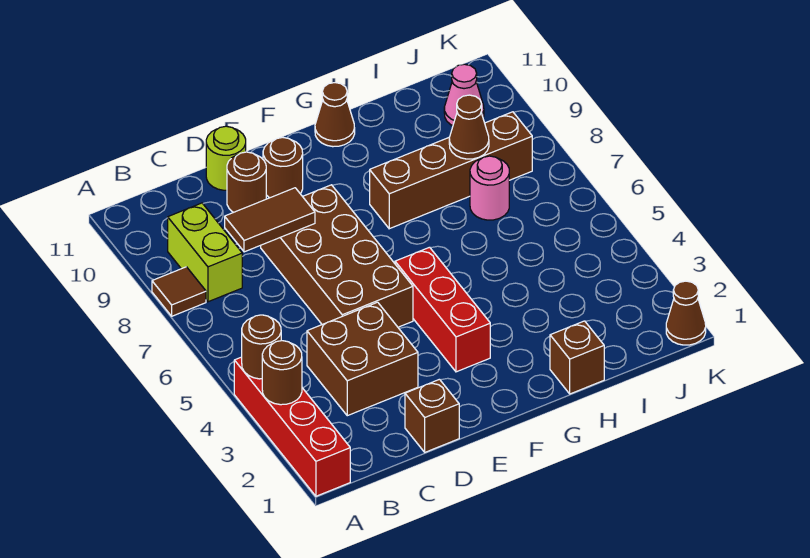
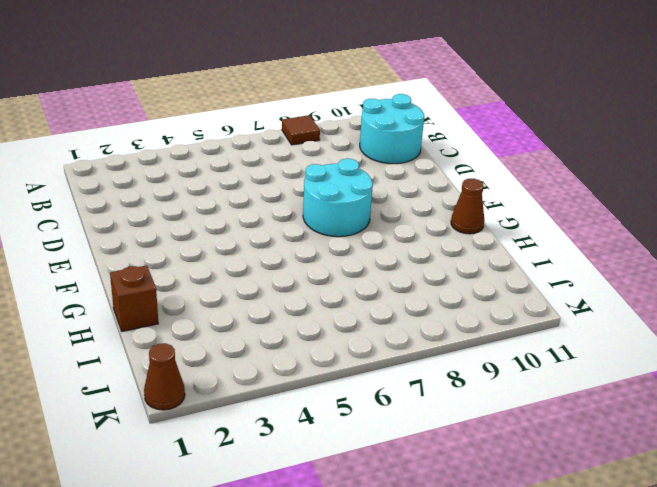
cyan 2x2 round brick [360,94,424,164] -> none
cyan 2x2 round brick [303,159,373,237] -> brown 2x4 brick [261,185,413,327]
none -> red 1x4 brick [234,357,350,496]
none -> lime 1x2 brick [168,203,242,302]
none -> brown 2x2 brick [307,302,418,416]

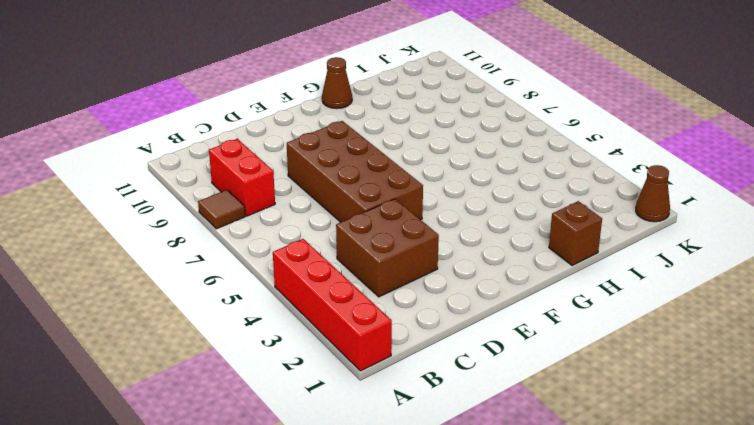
red 1x2 brick [209,139,275,216] -> lime 1x2 brick [168,203,242,302]
none -> brown 1x1 brick [405,379,459,452]
none -> brown 1x1 round brick [227,152,266,213]
none -> lime 1x1 round brick [206,126,246,190]

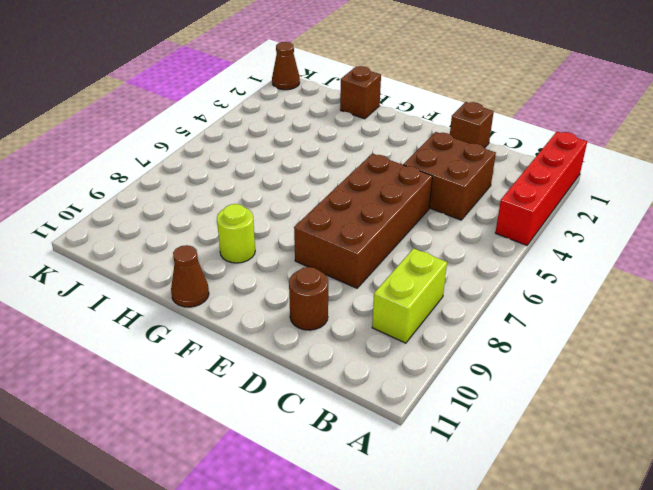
lime 1x1 round brick [217,204,255,263] -> lime 1x1 round brick moved to [206,126,246,190]
none -> brown 1x1 tile [152,267,206,316]
none -> brown 1x1 round brick [263,138,303,198]
none -> red 1x3 brick [395,247,490,372]

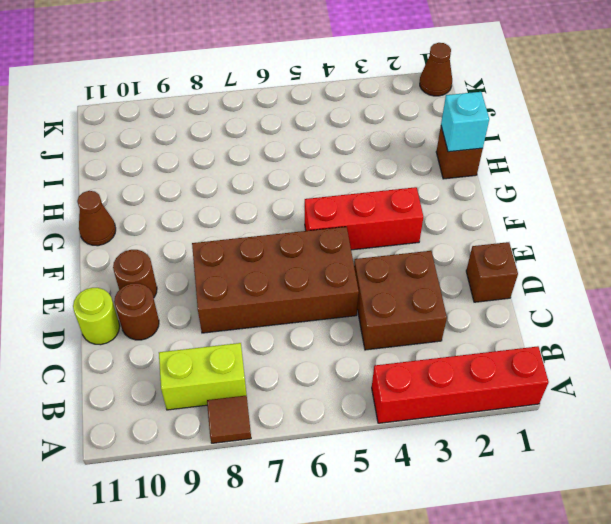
cyan 1x1 brick [441,92,489,152] -> none
none -> brown 1x4 brick [370,112,532,229]
none -> pink 1x1 round brick [470,156,509,220]
none -> pink 1x1 cone [444,64,484,126]

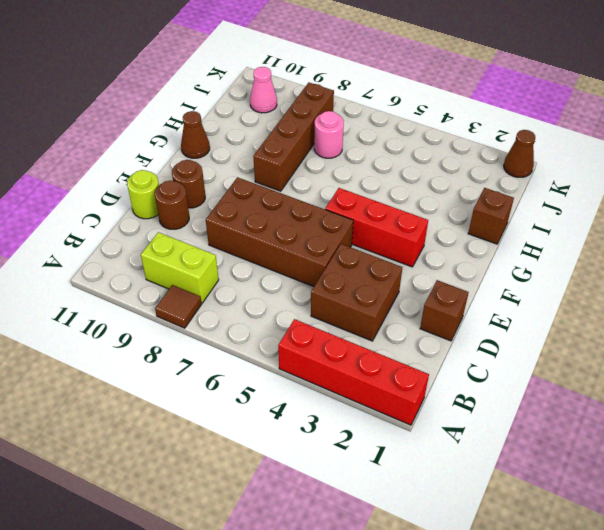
none -> brown 1x1 round brick [262,341,302,405]
none -> brown 1x1 round brick [242,315,281,379]
none -> brown 1x2 tile [225,188,315,252]

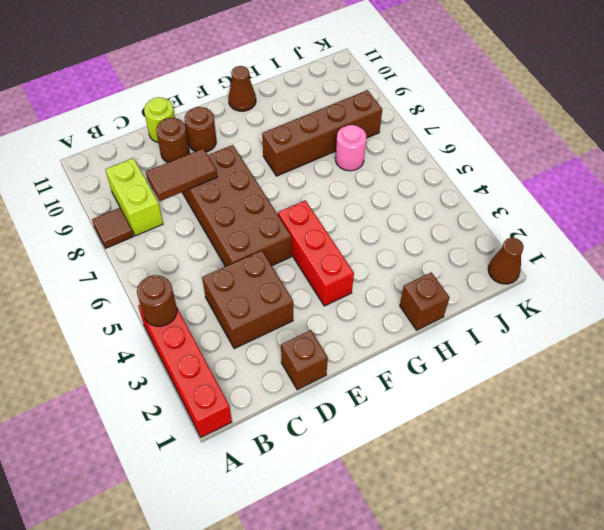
none -> pink 1x1 cone [444,64,484,126]
none -> brown 1x1 round brick [262,341,302,405]
none -> brown 1x1 cone [449,95,489,159]

